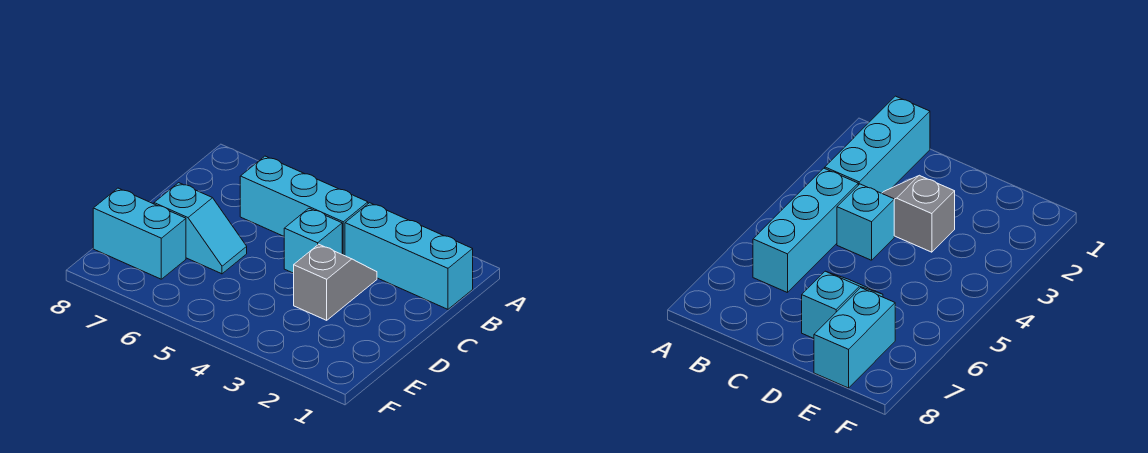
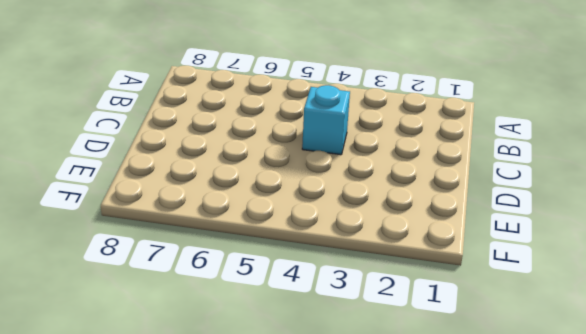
none -> cyan 1x3 brick [345,203,473,309]
none -> cyan 1x3 brick [240,156,368,256]

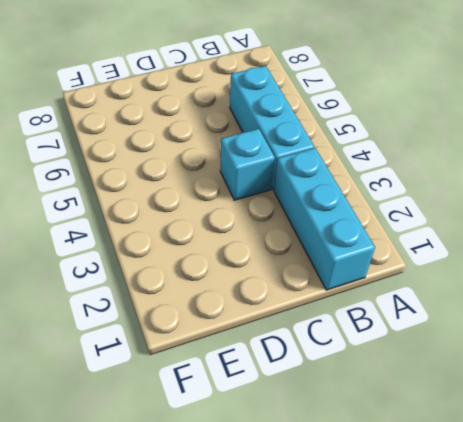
none -> grey 1x2 slope [294,244,377,320]
none -> cyan 1x2 slope [154,183,247,274]

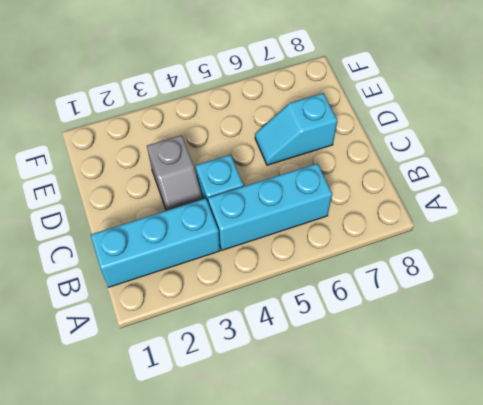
none -> cyan 1x2 brick [93,188,186,279]

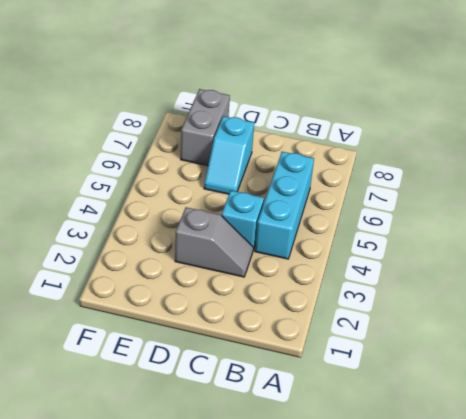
grey 1x2 brick [181,89,230,166] -> cyan 1x2 brick [93,188,186,279]
none -> cyan 1x3 brick [345,203,473,309]

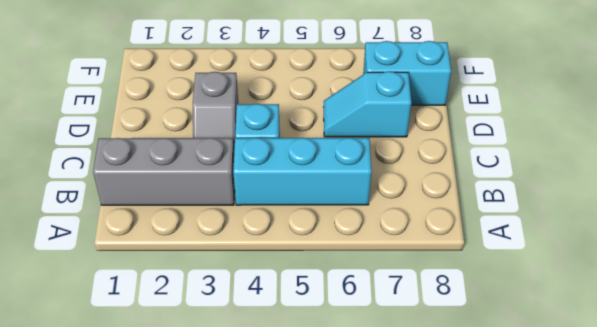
grey 1x3 brick [93,138,235,205] -> cyan 1x3 brick [345,203,473,309]

